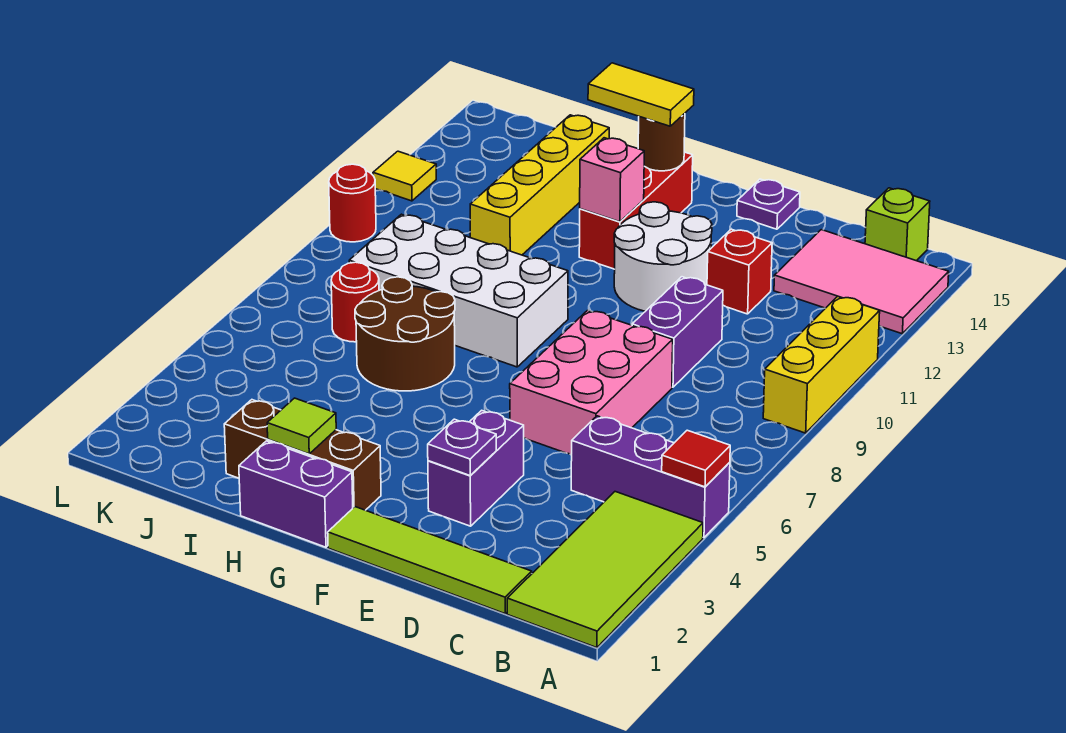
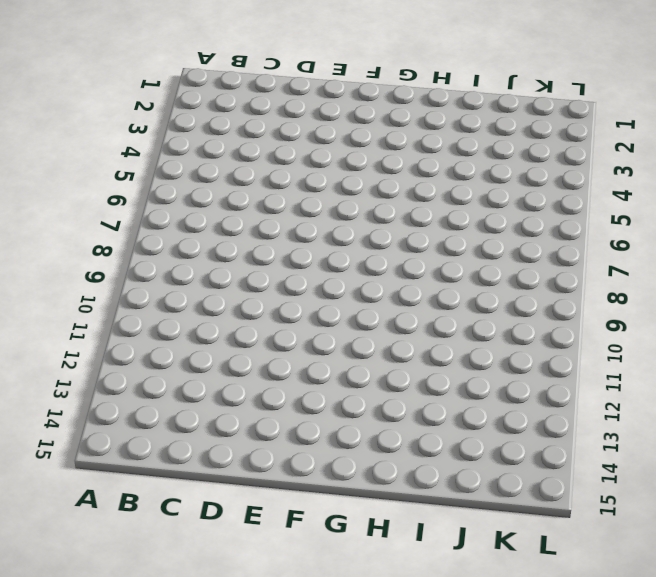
none -> lime 2x4 tile [507,492,703,648]
none -> purple 1x3 brick [571,416,730,538]
none -> yellow 1x3 brick [763,296,880,433]

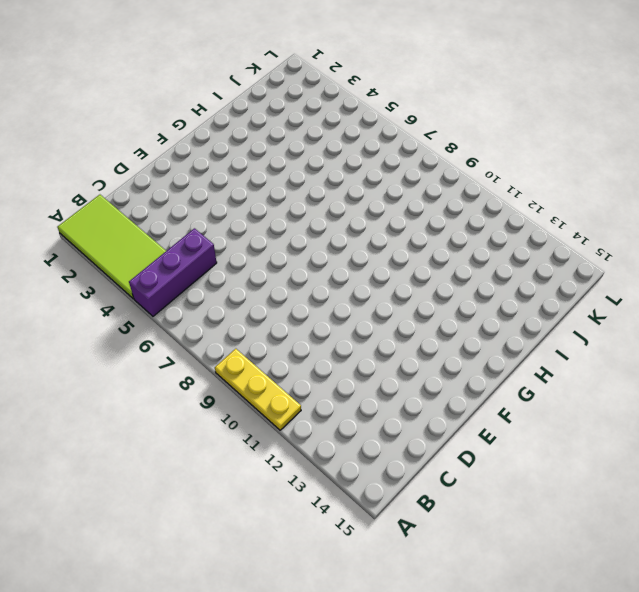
yellow 1x3 plate [215,349,301,430] -> yellow 1x3 brick [763,296,880,433]
none -> pink 2x3 tile [774,230,949,334]
none -> lime 1x1 brick [865,188,930,261]
none -> lime 1x4 tile [328,507,532,614]

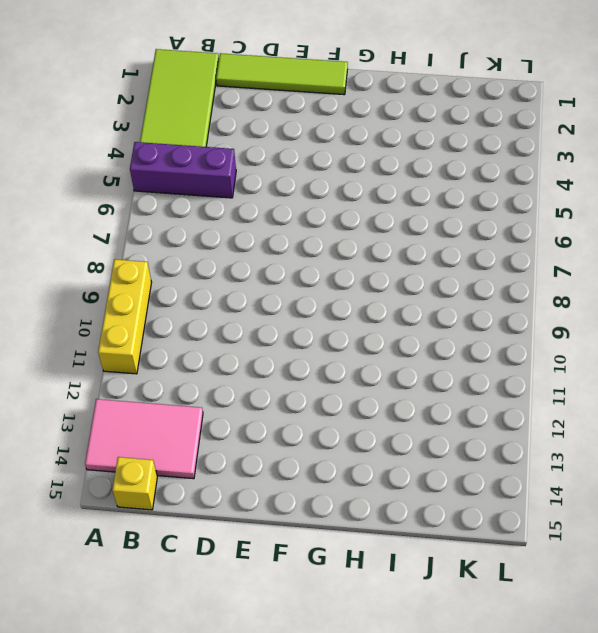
yellow 1x1 brick [112,457,157,510] -> lime 1x1 brick [865,188,930,261]
none -> pink 2x3 brick [510,310,673,455]
none -> purple 1x2 brick [632,277,723,387]
none -> red 1x1 brick [707,229,772,314]

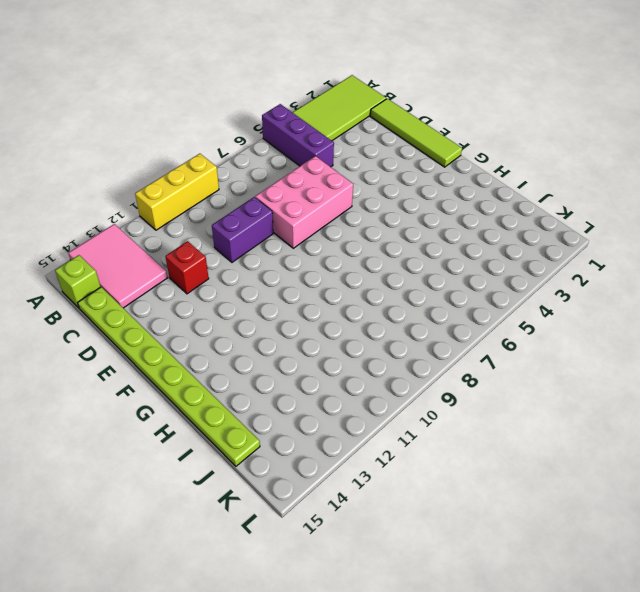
lime 1x8 plate [78,287,260,466] -> purple 1x1 plate [737,179,800,229]
none -> purple 1x2 brick [428,410,524,526]
none -> white 2x2 round brick [614,202,712,311]
none -> purple 1x2 brick [239,441,353,547]

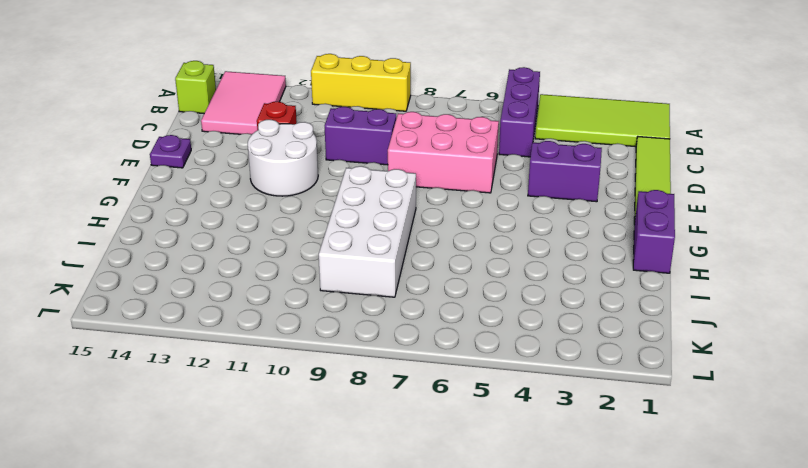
none -> brown 1x3 brick [224,400,381,510]
none -> red 1x3 brick [579,152,693,269]
none -> brown 2x2 round brick [355,277,455,391]

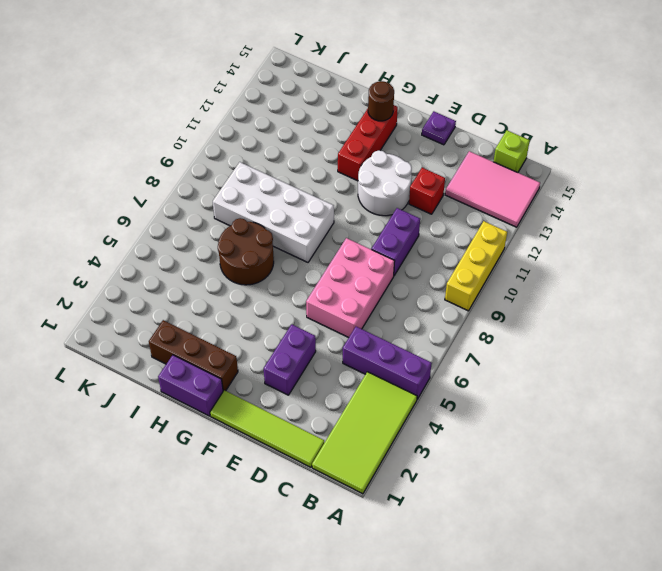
none -> yellow 1x4 brick [470,115,609,255]
none -> red 1x1 round brick [331,262,379,342]
none -> red 1x1 round brick [329,164,376,242]

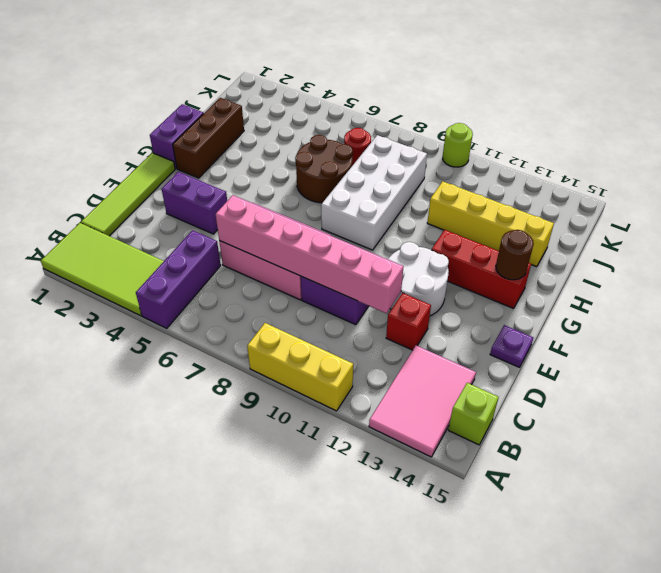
pink 1x6 brick [216,195,404,313] -> none
lime 1x1 round brick [443,123,473,167] -> red 1x1 round brick [329,164,376,242]
none -> yellow 1x1 tile [373,151,436,201]
none -> red 1x1 tile [662,430,730,487]
none -> purple 1x1 plate [428,419,496,476]

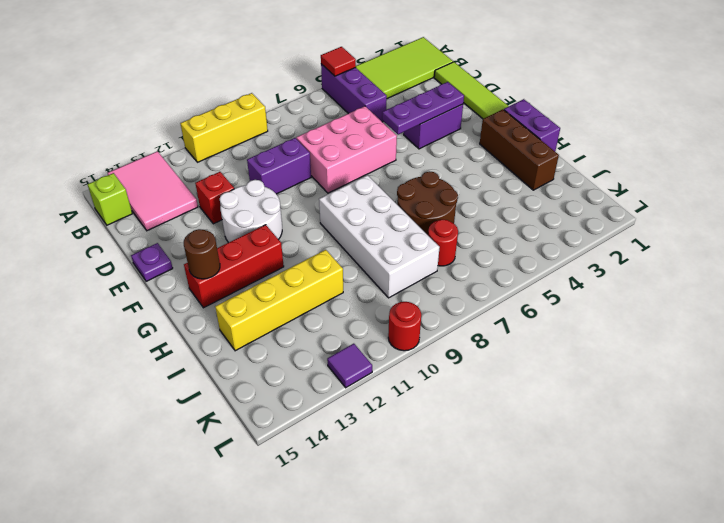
purple 1x3 plate [382,82,464,135] -> purple 1x1 plate [428,419,496,476]
purple 1x1 tile [327,344,372,388] -> yellow 1x1 tile [373,151,436,201]
none -> pink 1x1 brick [580,138,644,222]
none -> lime 1x1 tile [267,398,336,454]
none -> yellow 1x2 tile [588,63,694,126]

